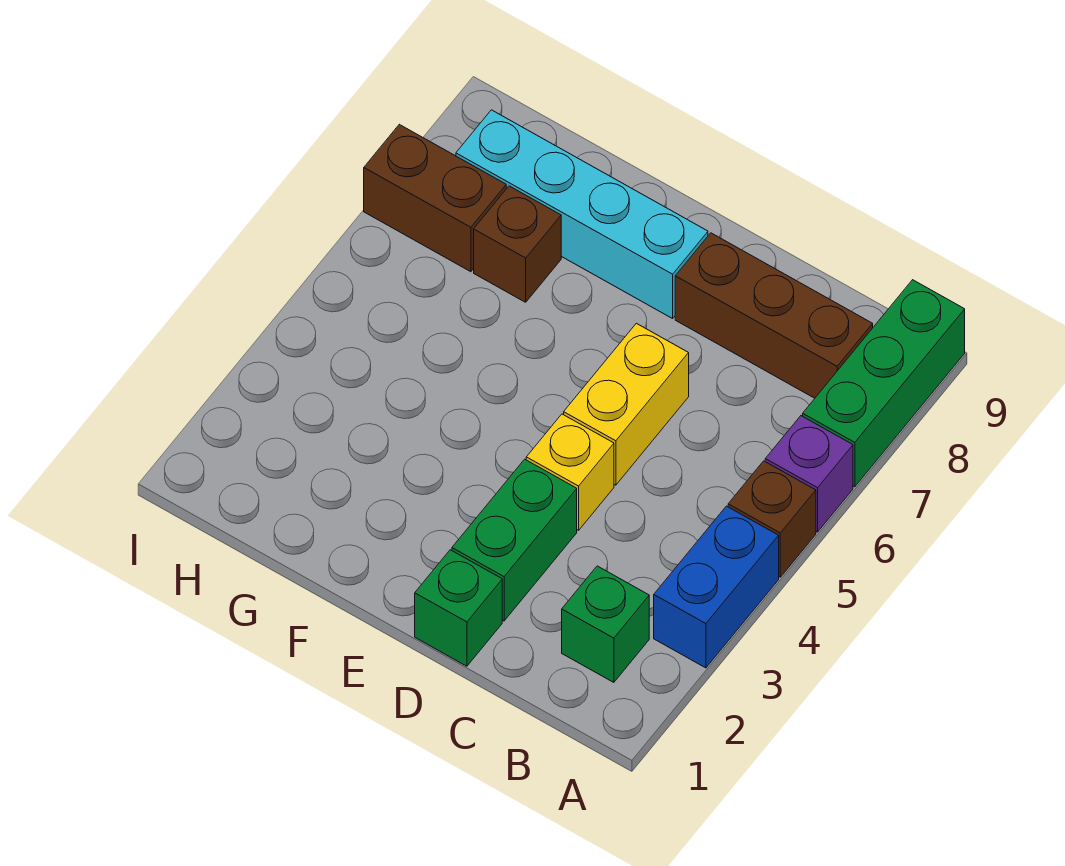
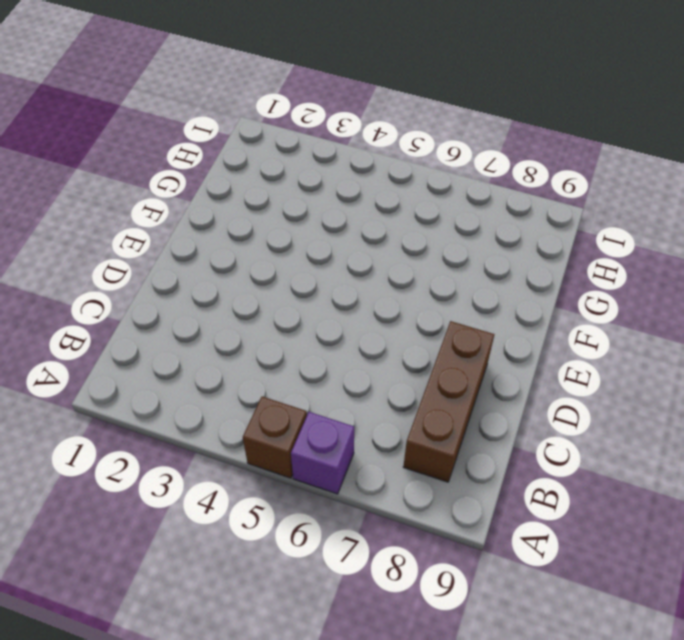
none -> blue 1x2 brick [654,506,779,668]
none -> green 1x3 brick [803,280,965,487]
none -> green 1x1 brick [562,566,649,682]

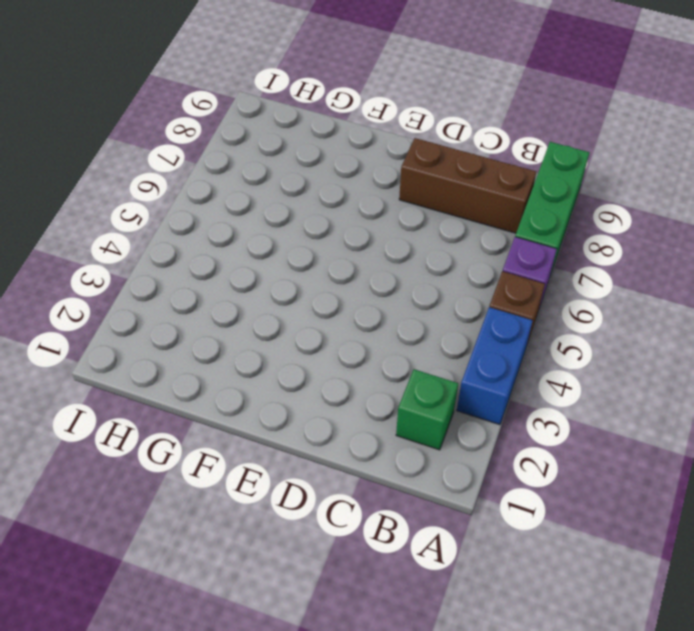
none -> green 1x1 brick [415,550,502,666]
none -> green 1x2 brick [452,459,577,621]
none -> yellow 1x1 brick [526,414,614,530]

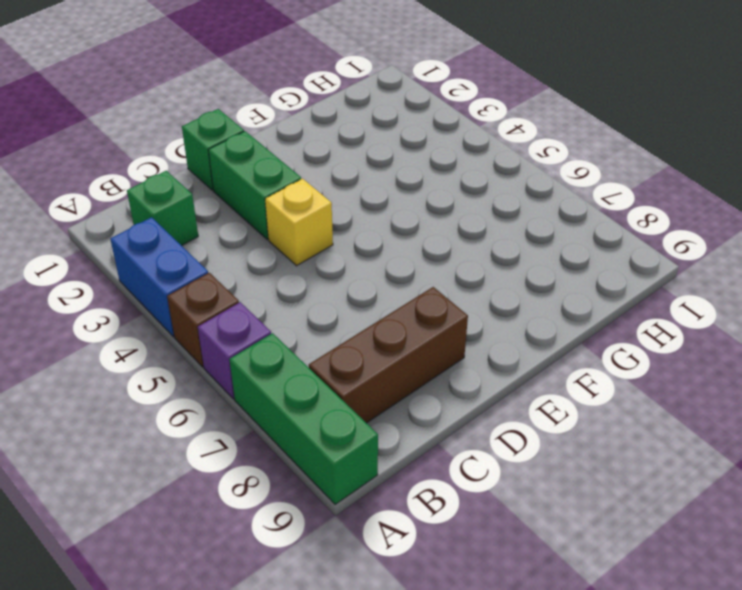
none -> yellow 1x2 brick [564,323,689,485]
none -> cyan 1x4 brick [456,110,708,319]
none -> brown 1x1 brick [474,186,561,302]

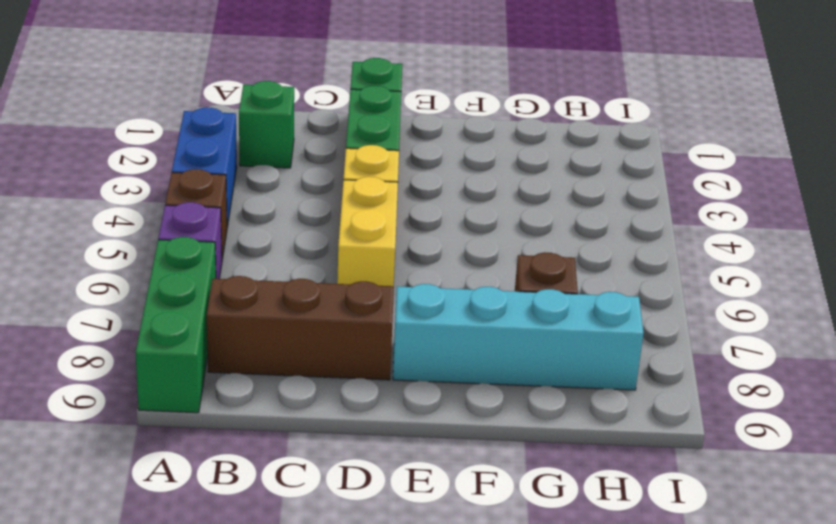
none -> brown 1x2 brick [364,124,506,272]

